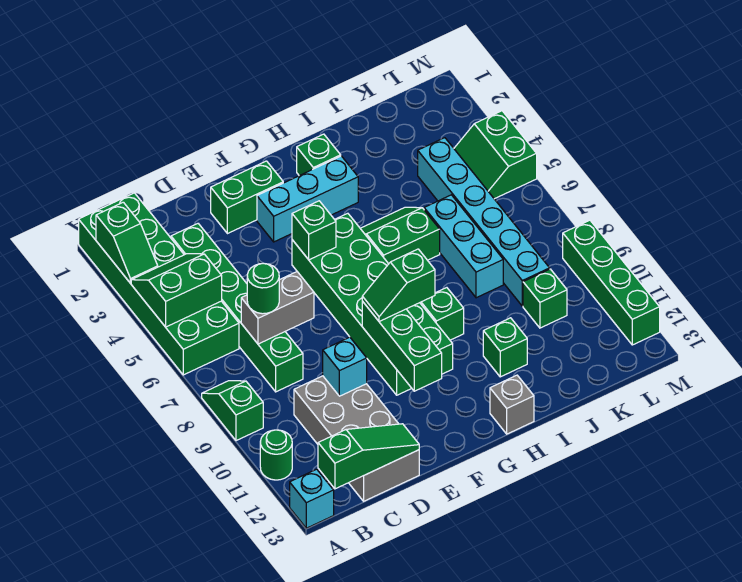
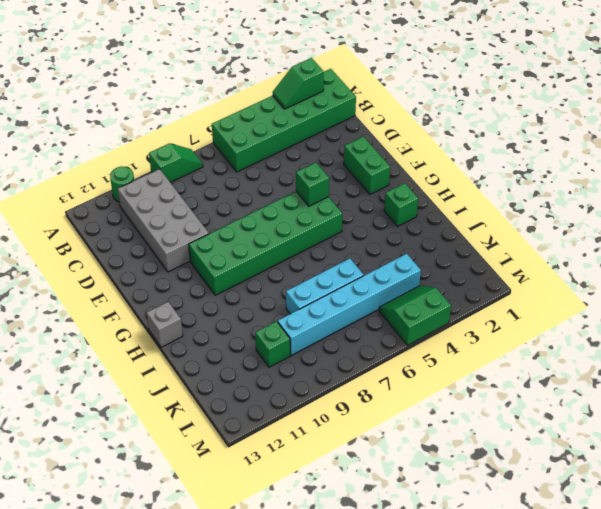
grey 2x4 brick [118,169,209,272] -> grey 2x4 brick turned to [294,376,419,501]
none -> cyan 1x1 brick [290,469,334,528]
none -> green 1x6 brick [171,224,303,392]
none -> cyan 1x3 brick [257,156,358,242]

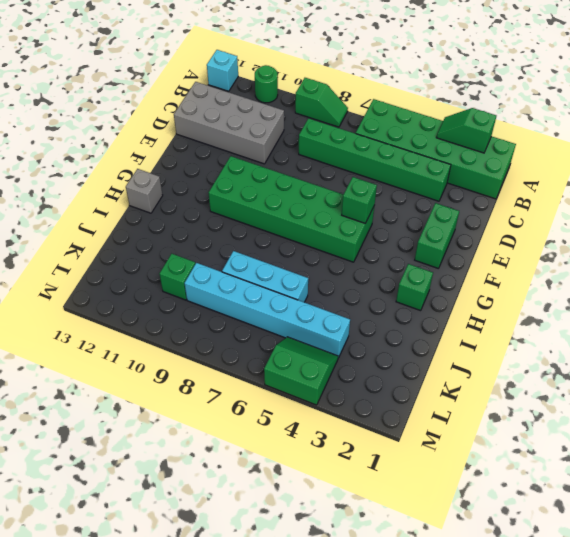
none -> cyan 1x3 brick [257,156,358,242]
none -> green 2x2 slope [360,207,440,264]
none -> green 1x1 brick [420,288,464,340]

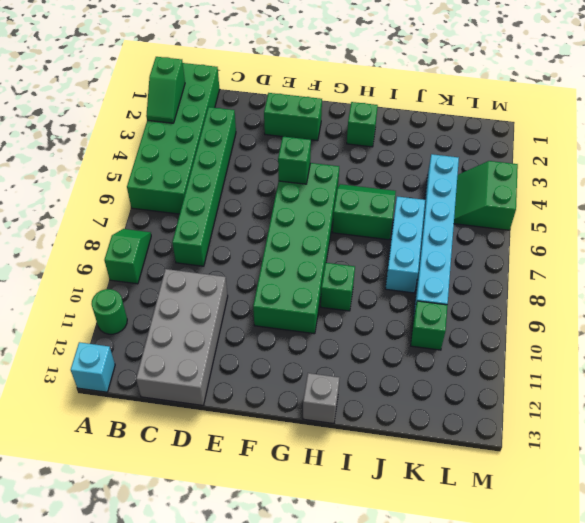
none -> cyan 1x3 brick [257,156,358,242]
none -> green 1x1 brick [483,318,527,377]
none -> green 1x4 brick [563,220,660,345]

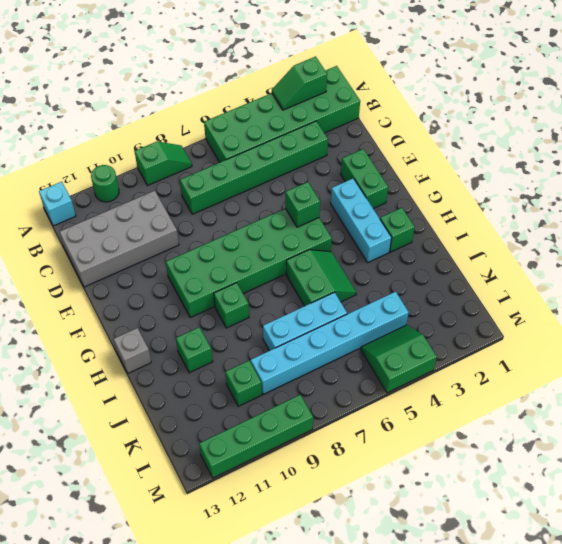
none -> green 2x2 slope [131,254,222,327]
none -> green 1x3 slope [318,424,419,489]
none -> grey 1x2 brick [241,272,314,344]

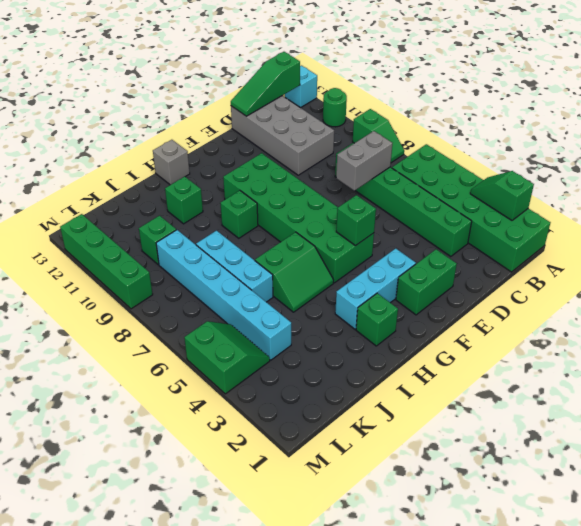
none -> green 2x2 slope [131,254,222,327]
none -> cyan 1x1 brick [323,337,367,396]
none -> green 1x3 brick [362,301,442,391]

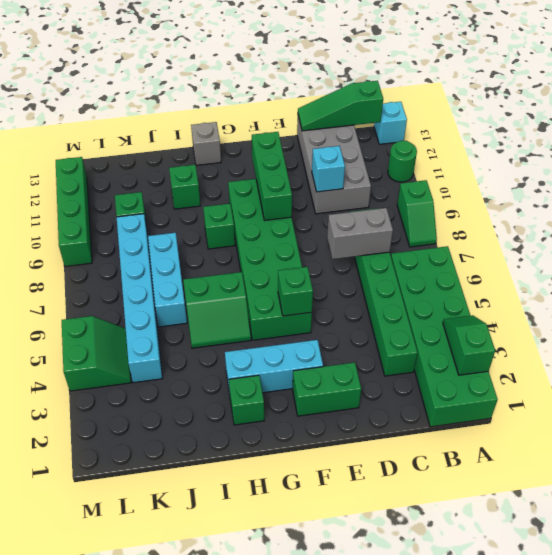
none -> green 2x2 slope [131,254,222,327]
none -> green 1x1 round brick [247,263,279,314]
none -> green 1x2 slope [362,249,435,322]

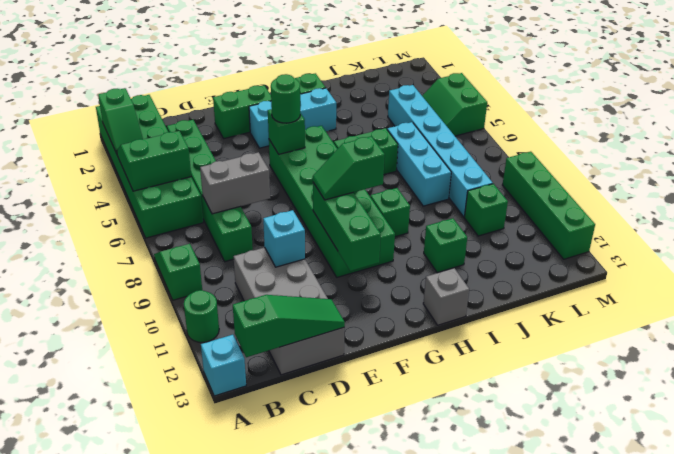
green 1x1 round brick [271,74,300,123] -> green 1x1 round brick moved to [247,263,279,314]

